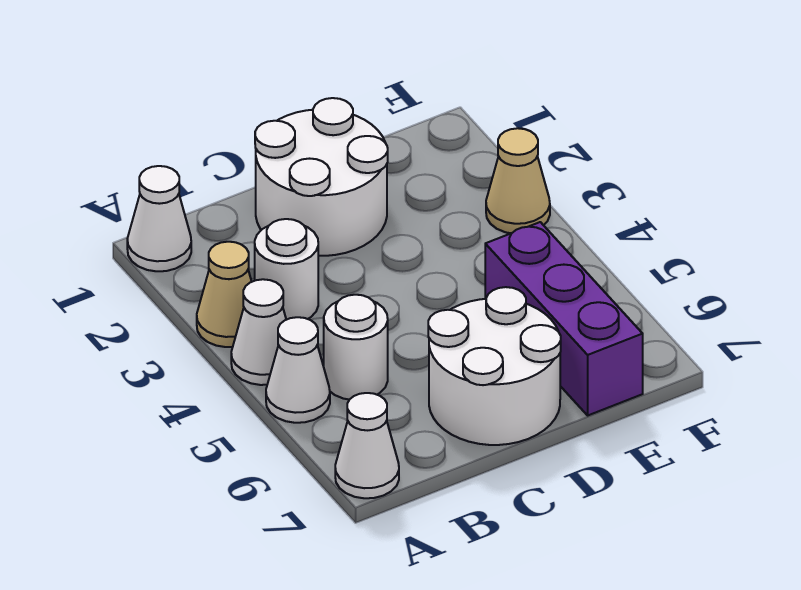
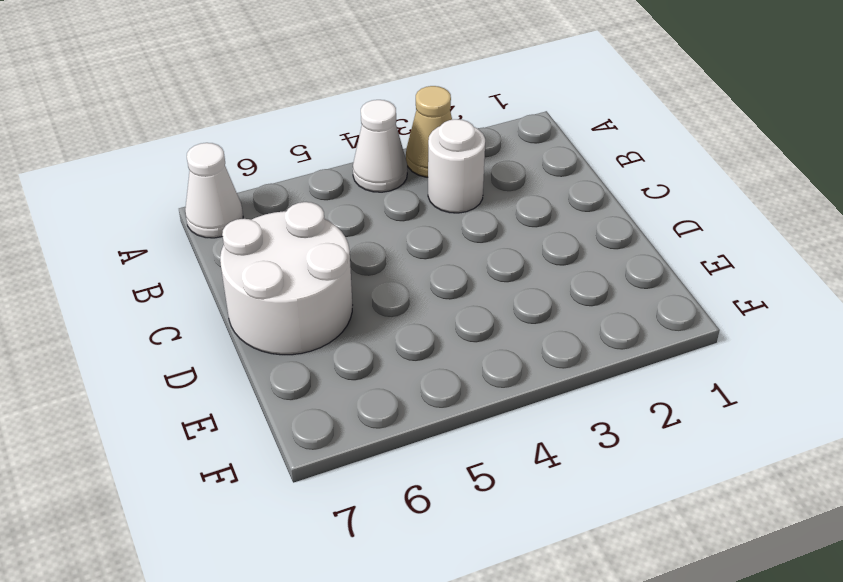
none -> white 1x1 cone [127,166,191,271]
none -> white 1x1 cone [266,317,330,423]

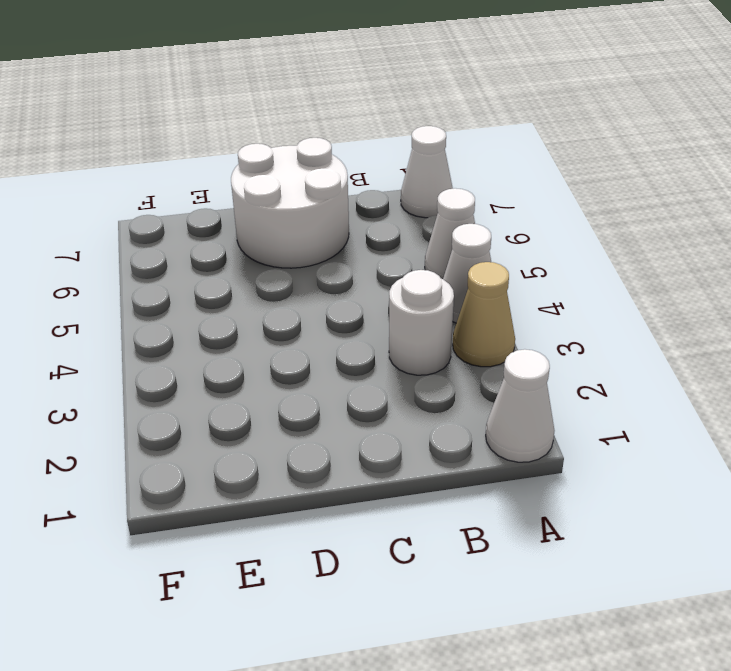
none -> white 1x1 round brick [324,295,388,400]
none -> white 2x2 round brick [255,98,388,256]

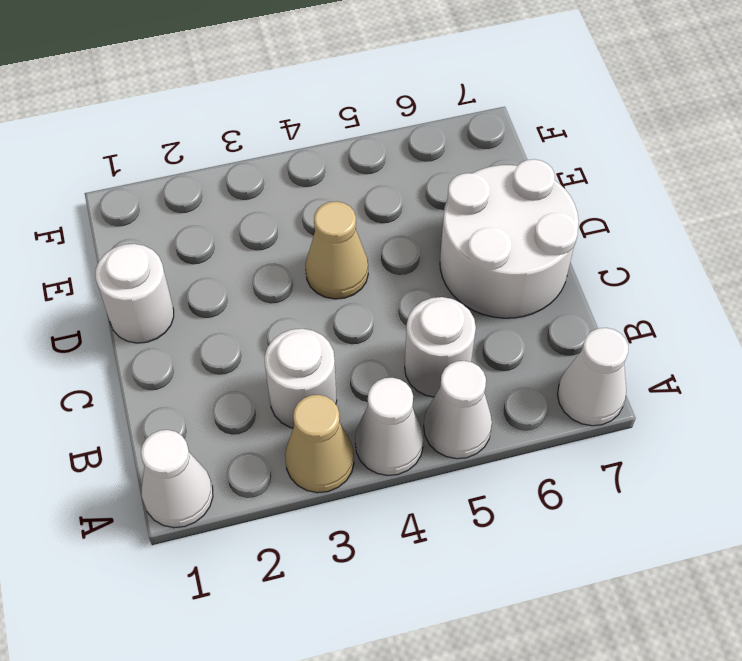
white 1x1 round brick [95,244,174,343] -> white 2x2 round brick [255,98,388,256]
tan 1x1 cone [305,201,368,299] -> tan 1x1 cone moved to [486,128,550,233]
none -> purple 1x3 brick [485,222,643,415]

